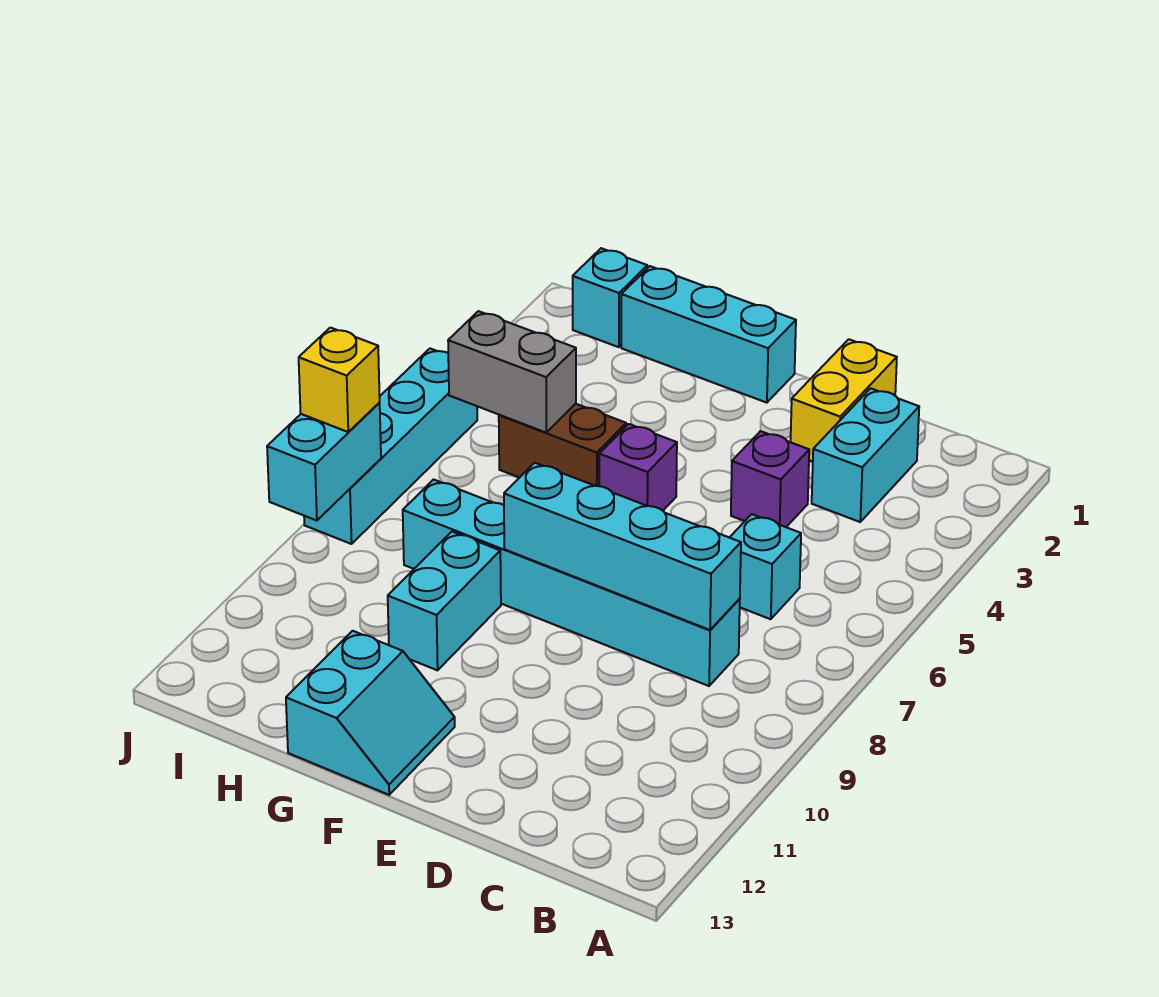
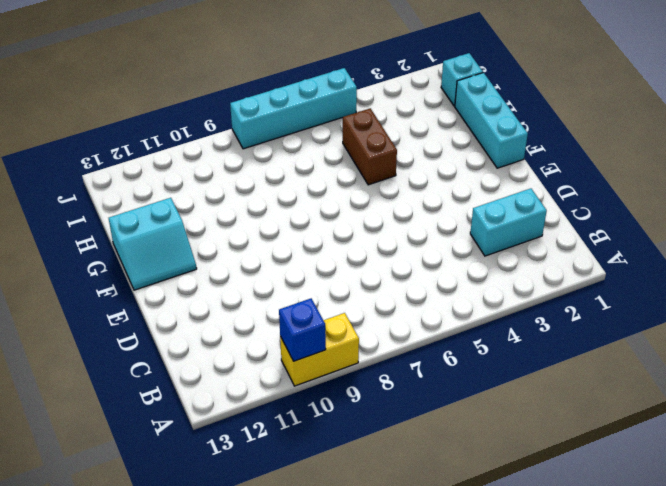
yellow 1x2 brick [280,313,359,386] -> yellow 1x2 brick moved to [791,339,897,462]
blue 1x1 brick [279,299,326,361] -> none
none -> cyan 1x1 brick [729,514,801,619]
none -> cyan 1x6 brick [403,480,740,686]
none -> purple 1x1 brick [731,431,809,527]

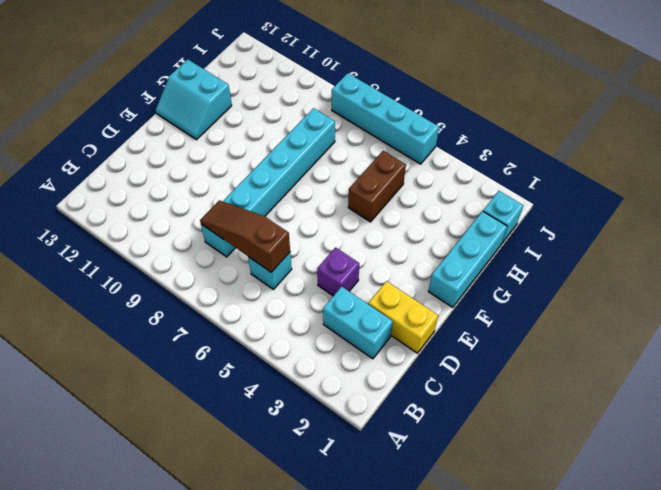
brown 1x3 slope [200,200,290,272] -> cyan 1x4 brick [504,463,741,630]
none -> purple 1x1 brick [599,424,677,511]
none -> cyan 1x2 brick [388,532,501,670]
none -> grey 1x2 brick [448,311,576,432]

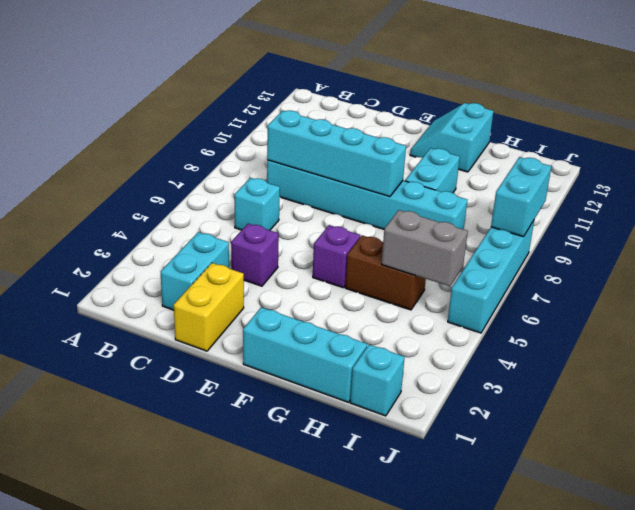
none -> yellow 1x1 brick [299,328,380,432]

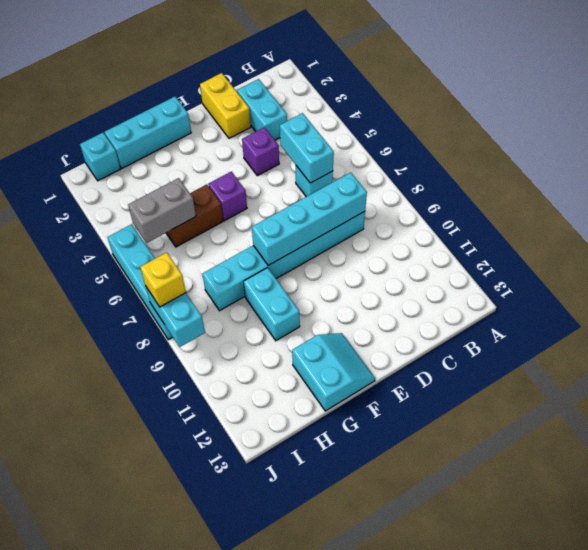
cyan 1x2 brick [280,113,334,183] -> none

